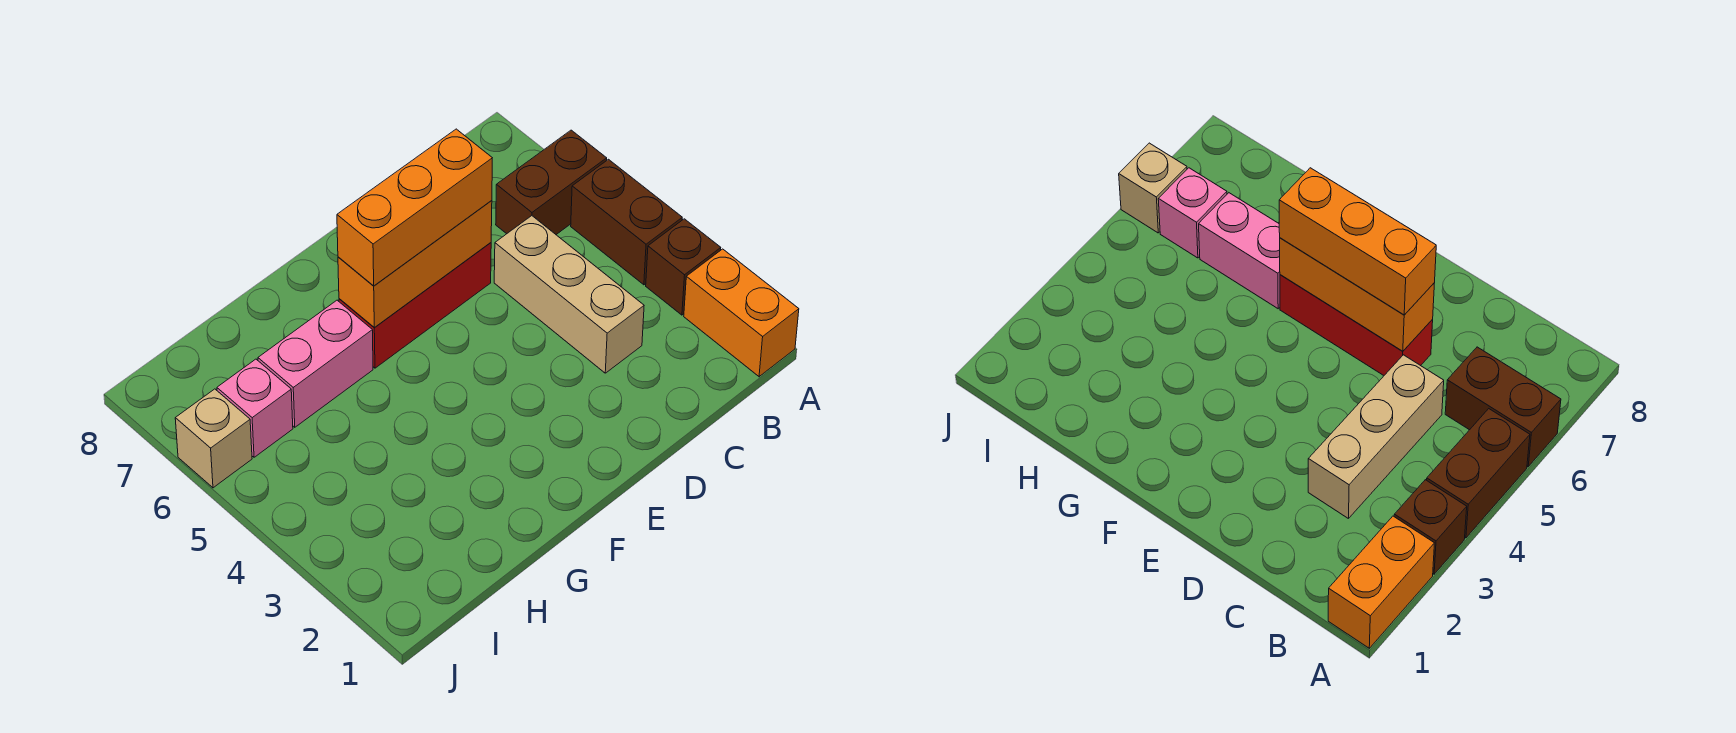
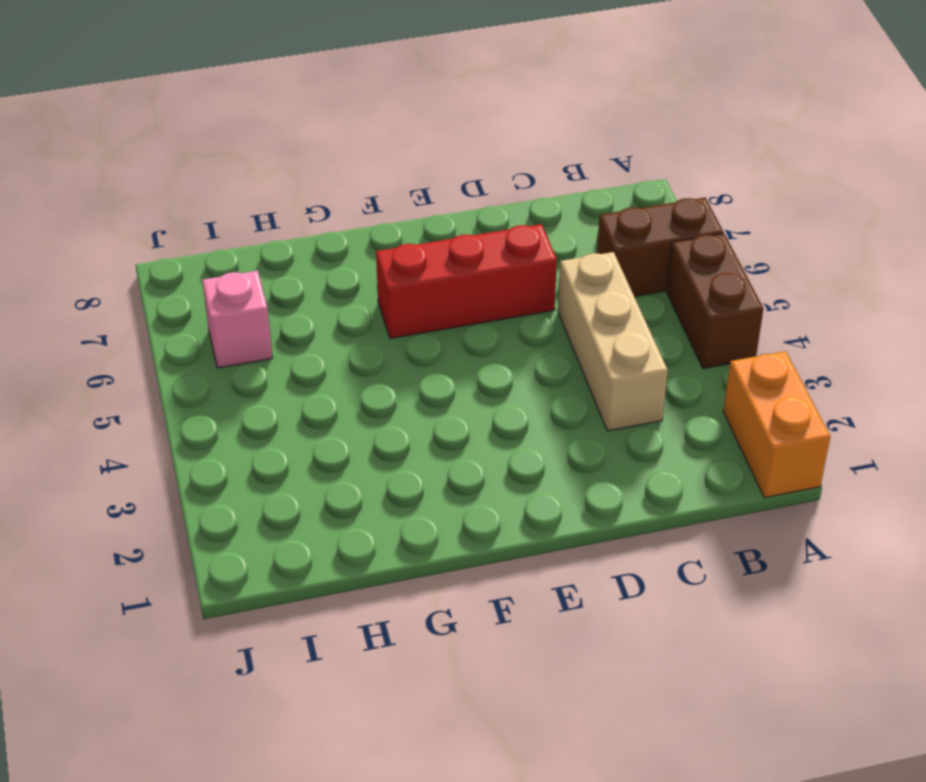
none -> brown 1x1 brick [646,219,721,315]
none -> pink 1x2 brick [258,300,373,427]

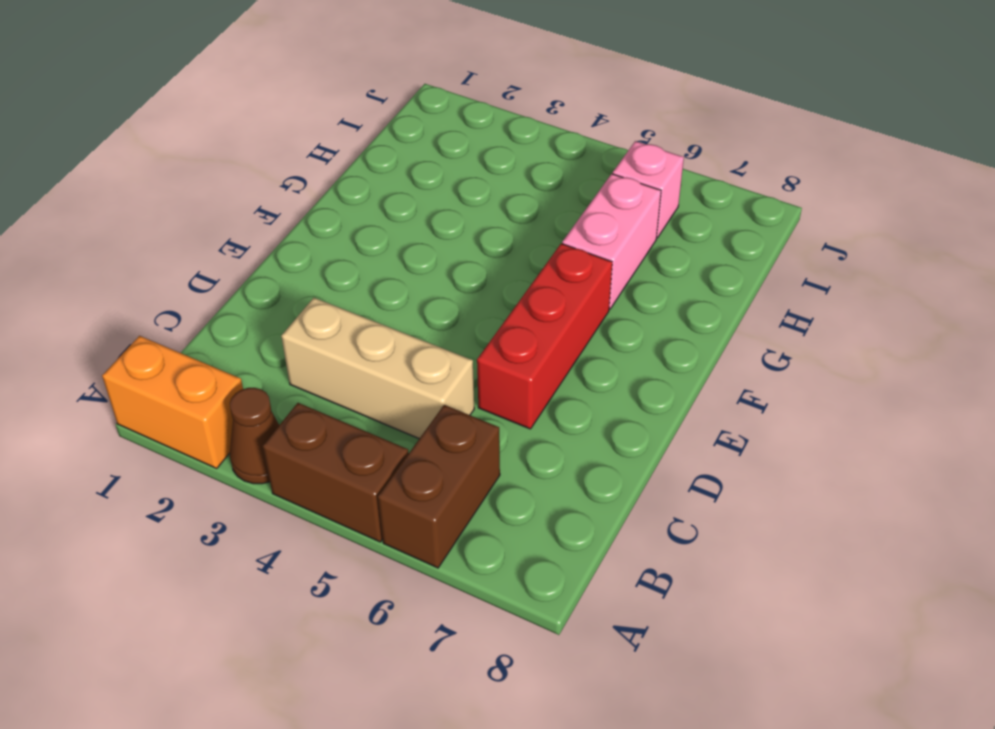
brown 1x1 cone [230,388,279,484] -> brown 1x1 brick [646,219,721,315]
none -> tan 1x1 brick [175,389,252,488]
none -> orange 1x3 brick [338,201,492,327]

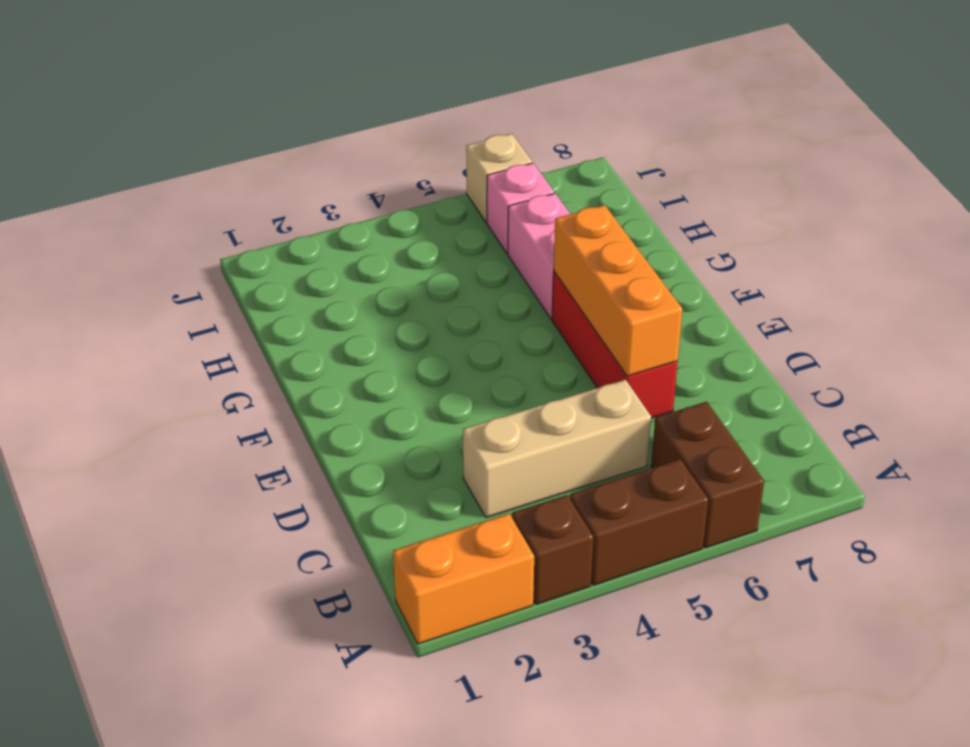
none -> orange 1x3 brick [337,129,492,286]

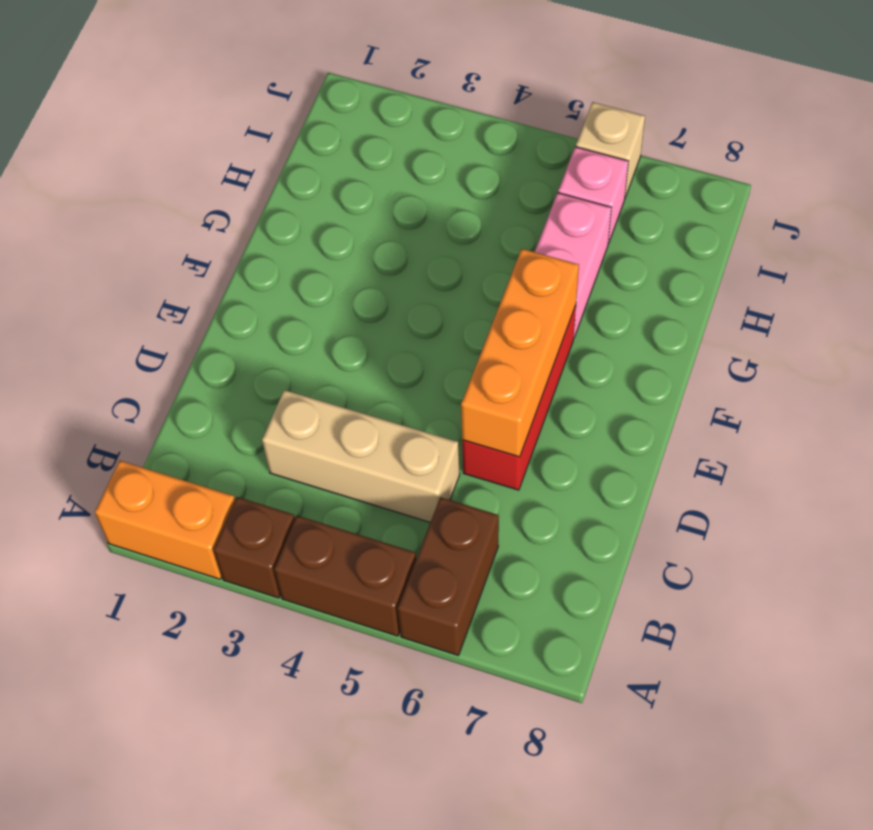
none -> orange 1x3 brick [337,129,492,286]

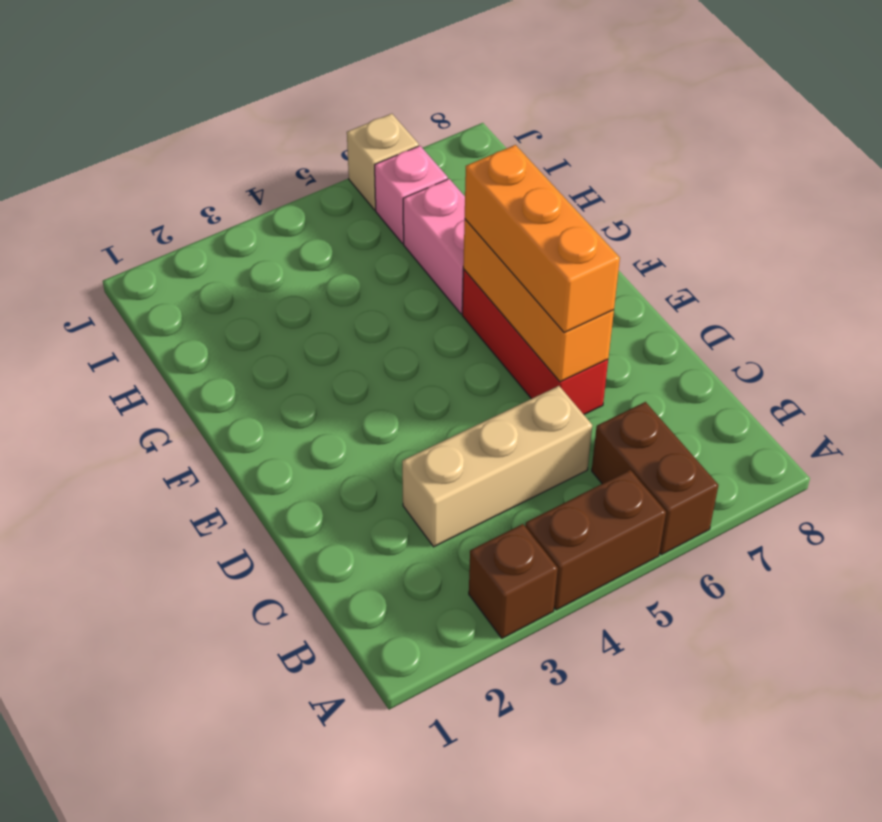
none -> orange 1x2 brick [684,249,799,377]

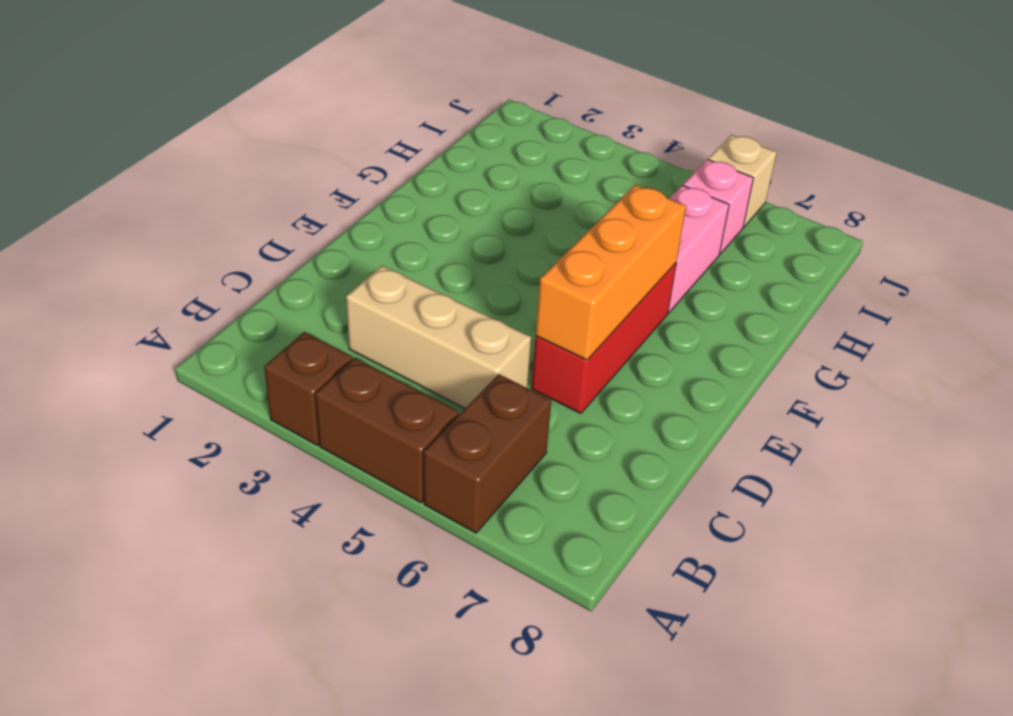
none -> orange 1x2 brick [684,249,799,377]
none -> orange 1x3 brick [337,129,492,286]

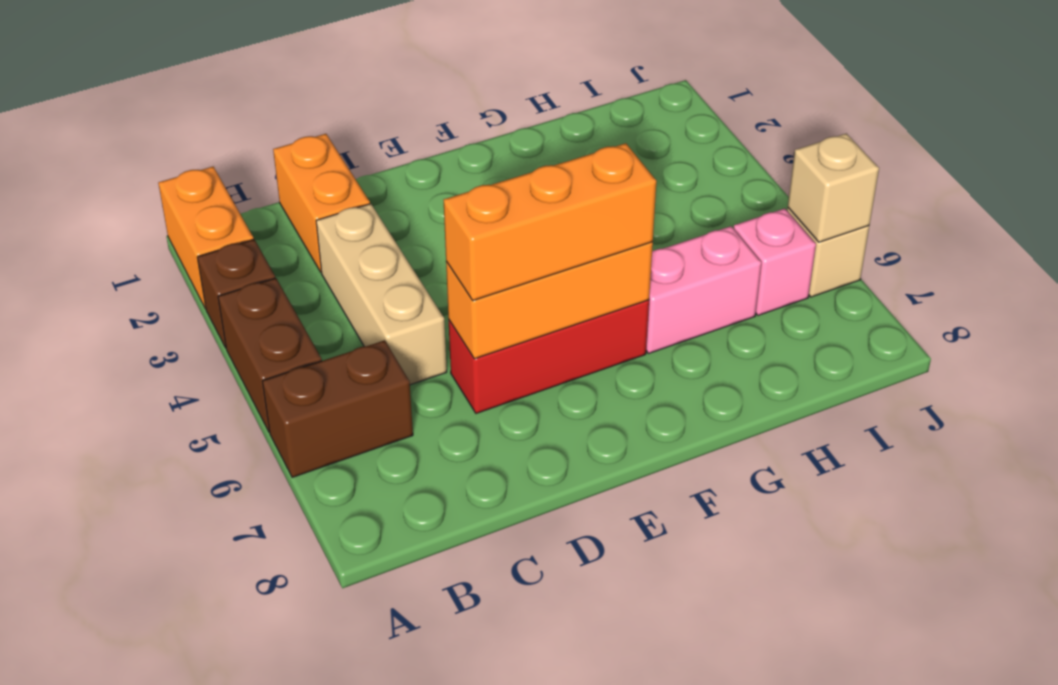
orange 1x2 brick [273,134,370,272] -> none
tan 1x1 brick [788,134,879,242] -> none

